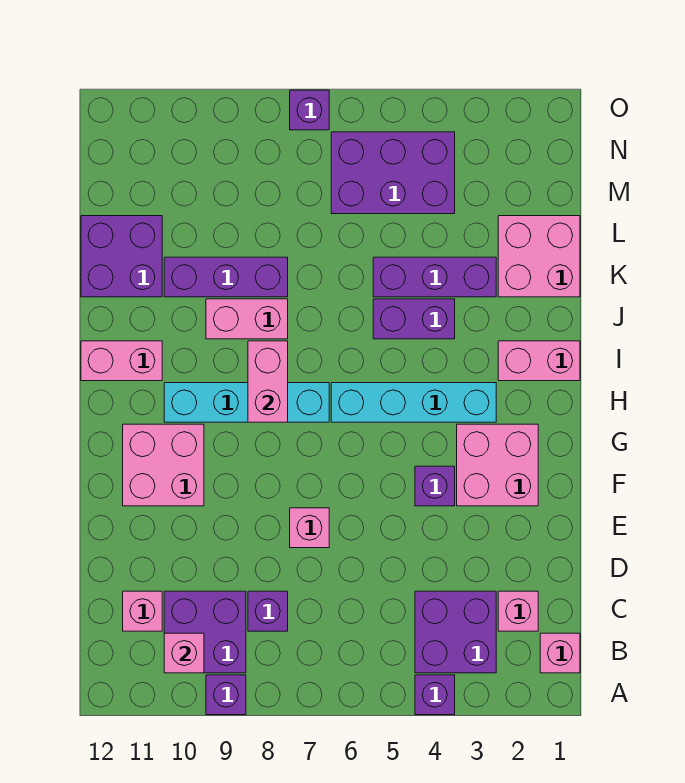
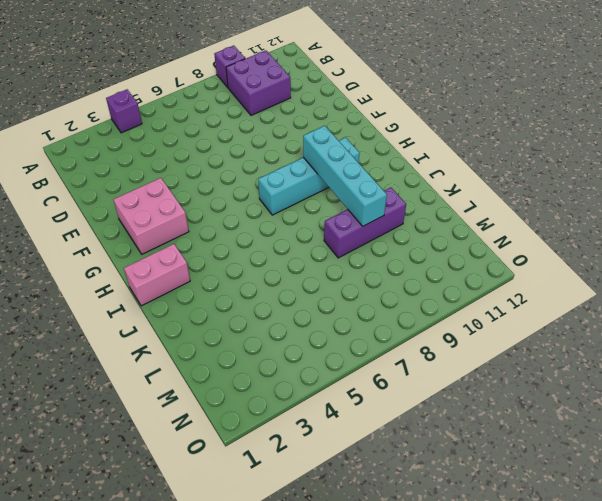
cyan 1x4 brick [303,126,387,226] -> cyan 1x4 brick turned to [331,383,496,422]
none -> pink 1x1 brick [540,633,580,673]
none -> purple 2x2 brick [415,591,496,673]
none -> pink 1x1 brick [498,591,538,631]

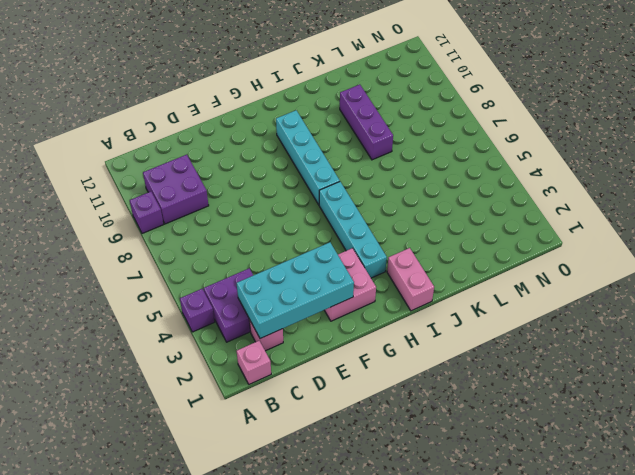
cyan 2x4 brick [237,242,354,338] -> none
none -> purple 1x1 brick [248,591,288,631]
none -> pink 1x1 brick [123,591,162,631]
none -> pink 1x1 brick [290,508,329,548]

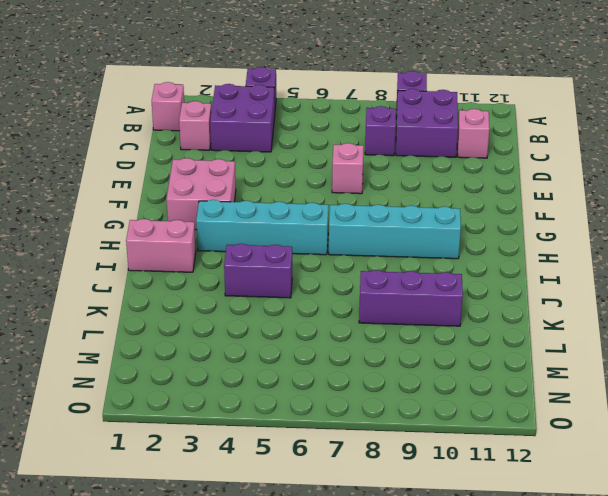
none -> purple 1x1 brick [415,466,455,506]
none -> pink 2x2 brick [123,424,204,506]
none -> pink 1x2 brick [81,341,162,381]

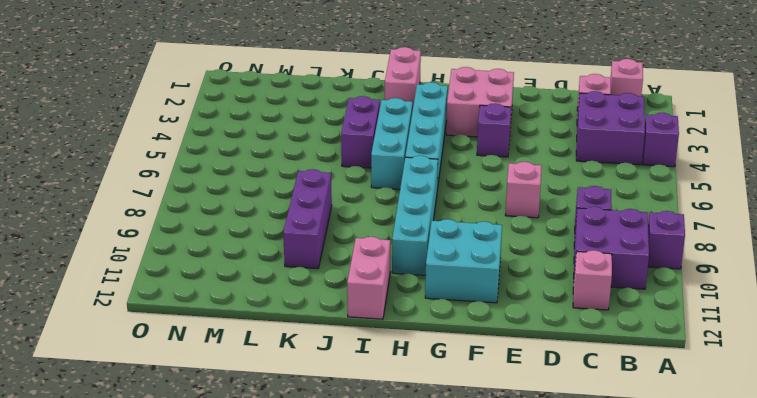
cyan 2x2 brick [425,219,502,303] -> pink 2x2 brick [123,424,204,506]
cyan 1x3 brick [371,98,413,189] -> none
none -> pink 1x2 brick [206,299,288,339]
none -> pink 2x2 brick [498,216,580,297]
none -> purple 1x3 brick [373,257,496,297]

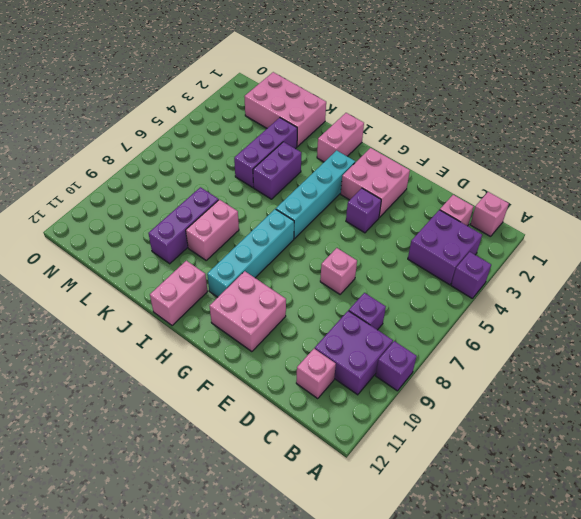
pink 2x3 brick [244,72,326,146] -> pink 2x2 brick [498,216,580,297]
none -> purple 2x2 brick [81,216,162,297]
none -> purple 2x3 brick [331,132,455,214]
none -> purple 1x1 brick [290,90,329,130]

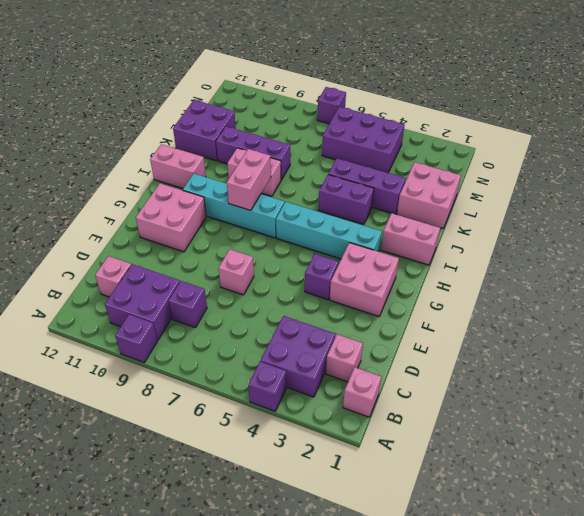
none -> pink 1x1 brick [164,633,204,673]

